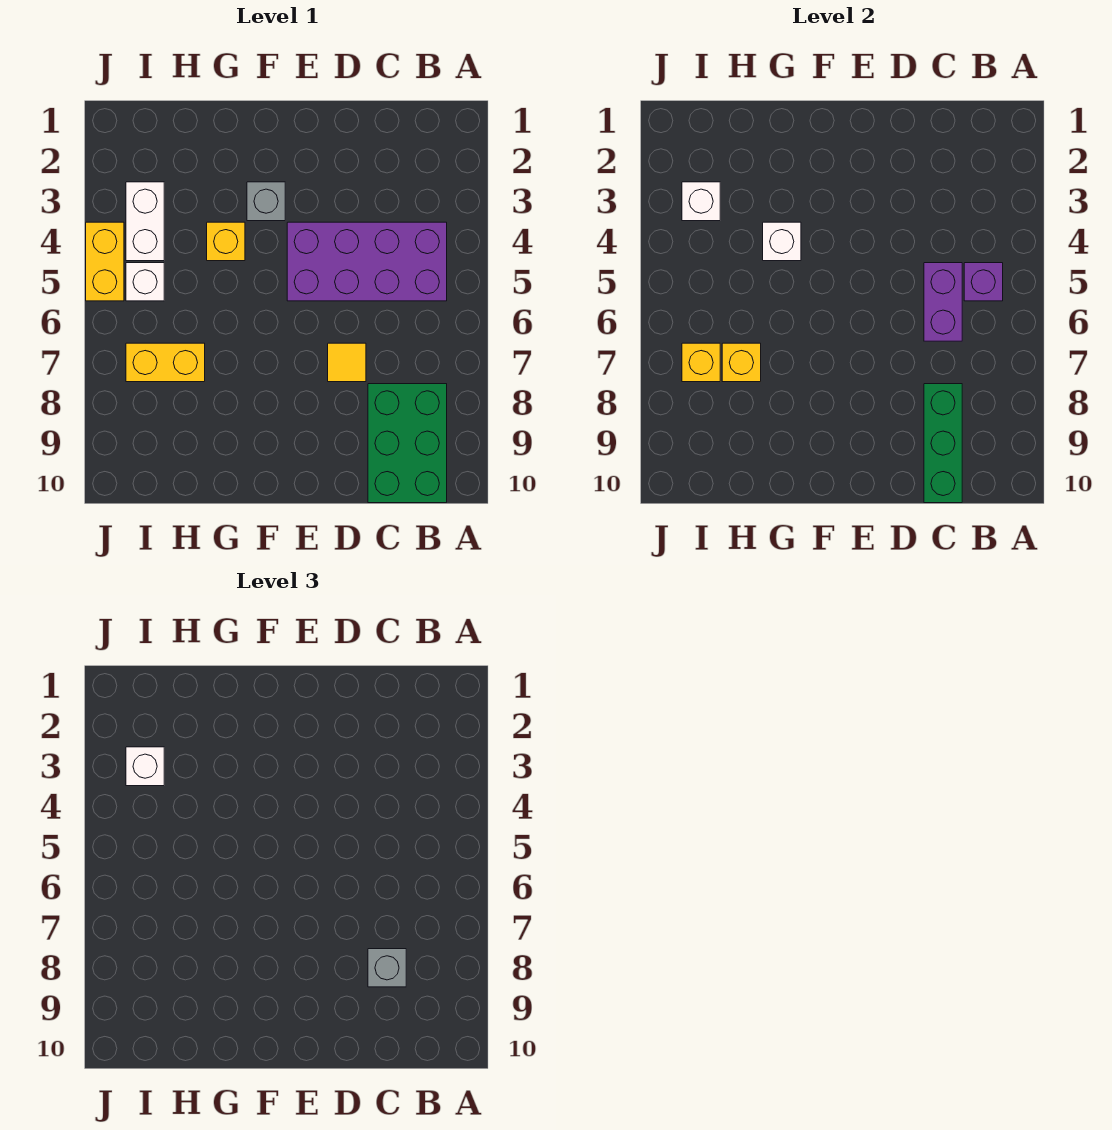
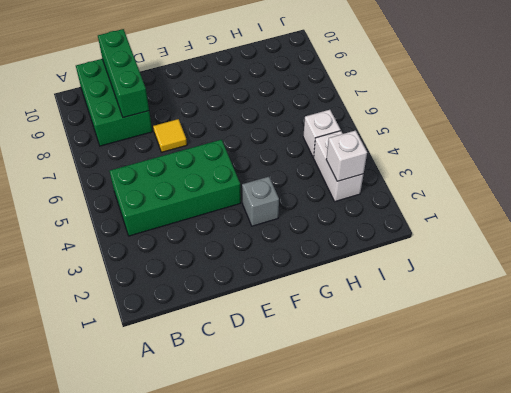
green 2x4 brick [110,140,241,236] -> purple 2x4 brick [287,222,447,301]
none -> yellow 1x1 brick [207,222,245,261]
none -> yellow 1x2 brick [126,343,205,382]
none -> yellow 1x2 brick [86,222,124,301]

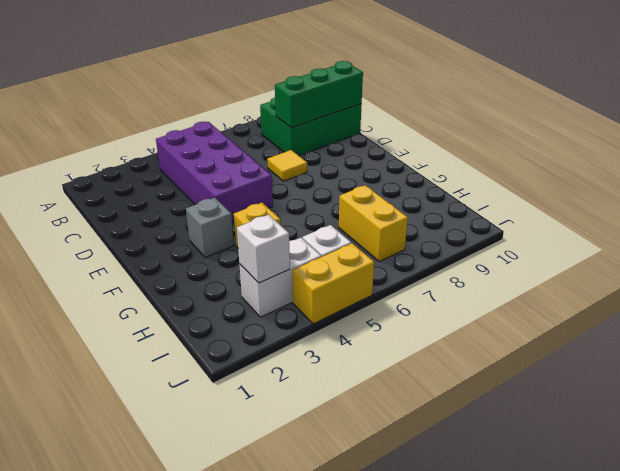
none -> purple 1x1 brick [964,263,1003,301]
none -> purple 1x2 brick [924,263,962,341]
none -> white 1x1 brick [763,222,801,261]

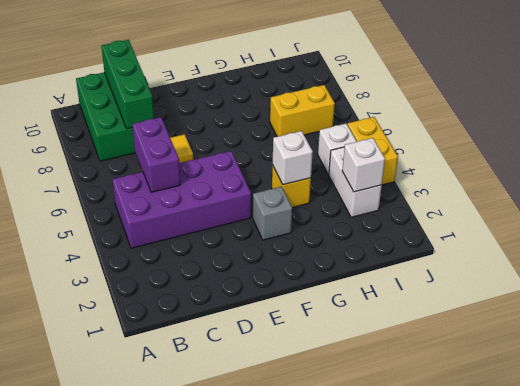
none -> purple 1x1 brick [964,263,1003,301]
none -> yellow 1x1 brick [722,343,761,382]
none -> yellow 1x1 brick [682,343,720,382]

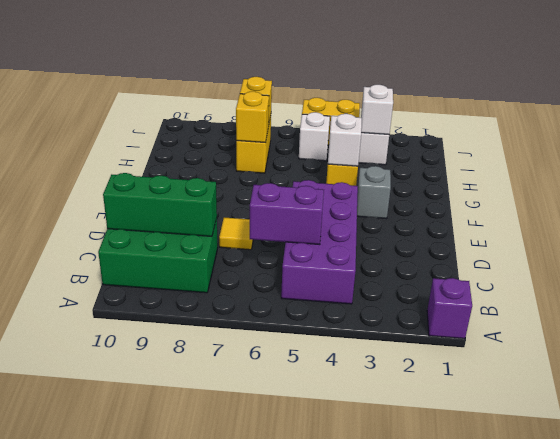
purple 1x1 brick [427,278,472,339] -> purple 1x1 brick moved to [964,263,1003,301]
none -> grey 1x1 brick [368,949,406,987]
none -> white 1x1 brick [126,747,164,786]

